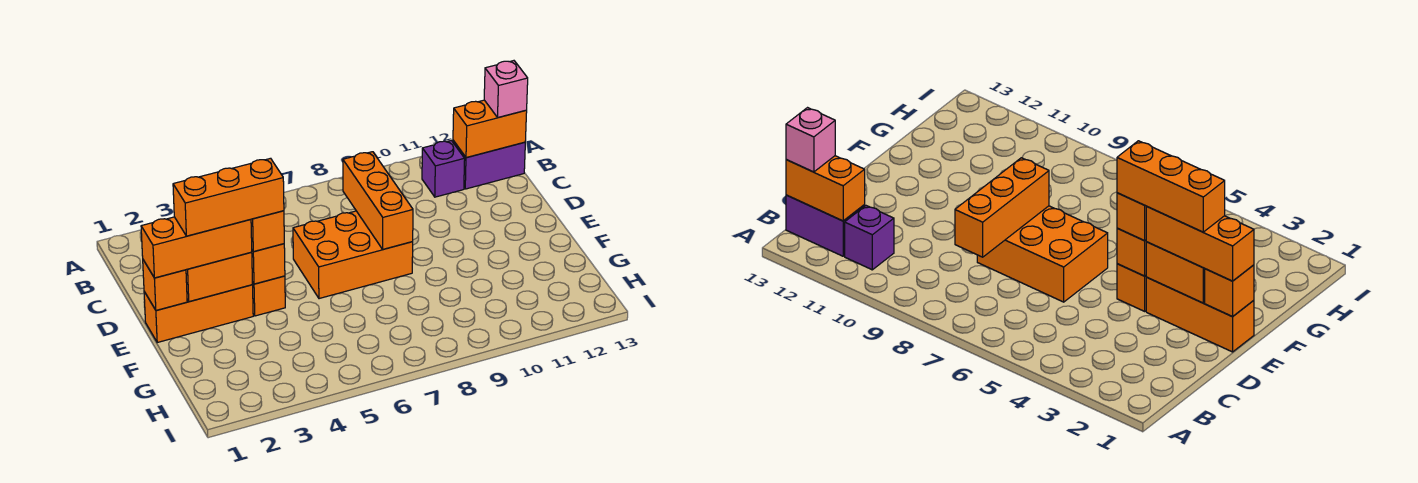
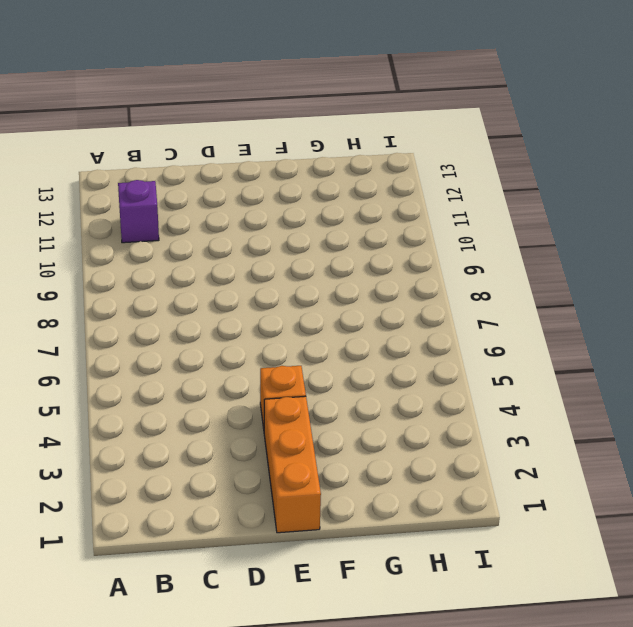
none -> purple 1x2 brick [453,140,525,189]
none -> orange 2x3 brick [293,211,413,299]
none -> orange 1x2 brick [453,100,527,158]

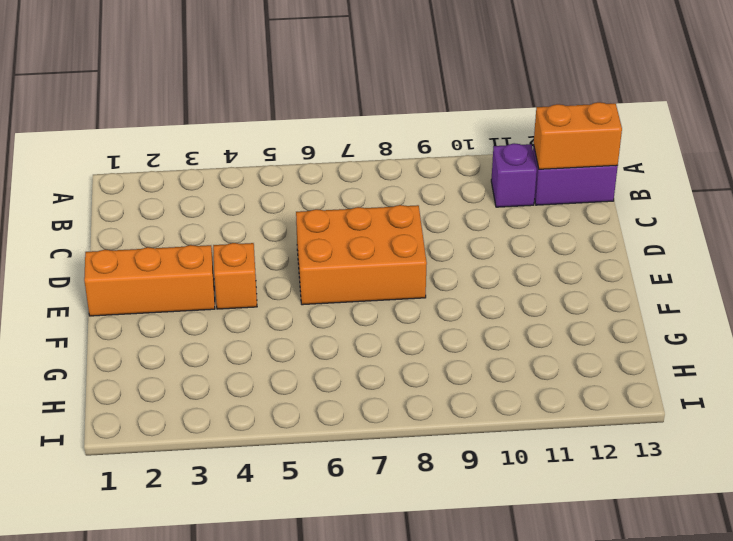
none -> orange 1x3 brick [343,152,413,249]
none -> orange 1x1 brick [143,260,187,310]
none -> orange 1x2 brick [186,253,253,302]

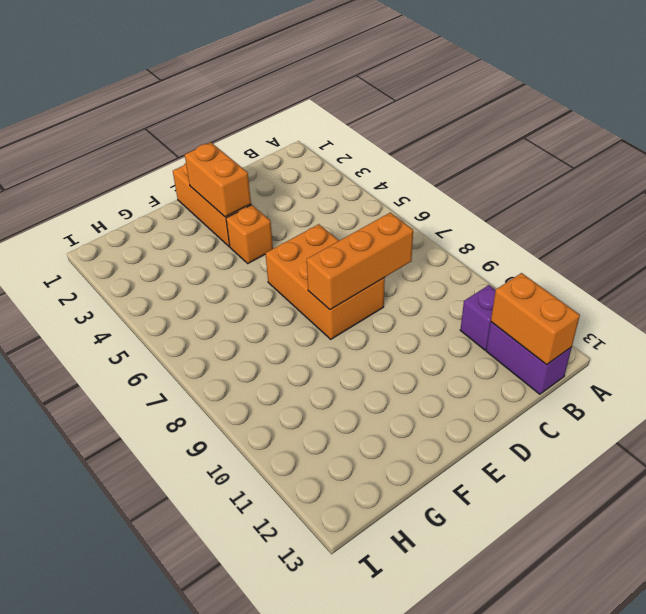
none -> orange 1x1 brick [143,260,187,310]
none -> orange 1x1 brick [251,244,285,284]
none -> pink 1x1 brick [484,61,528,117]

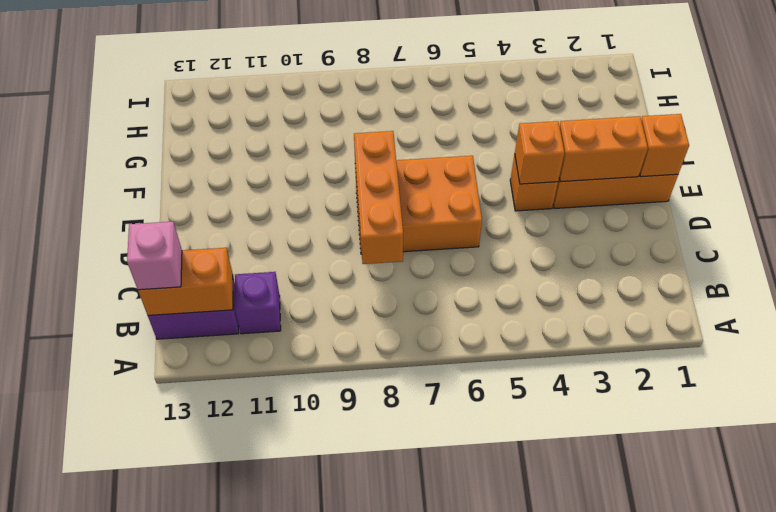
none -> orange 1x3 brick [141,217,252,278]
none -> orange 1x1 brick [251,211,284,252]
none -> orange 1x3 brick [173,158,284,236]

